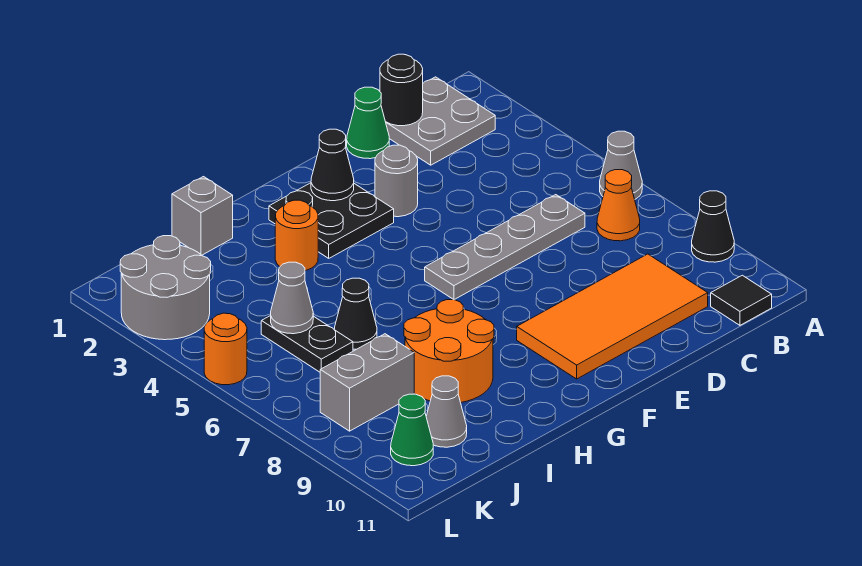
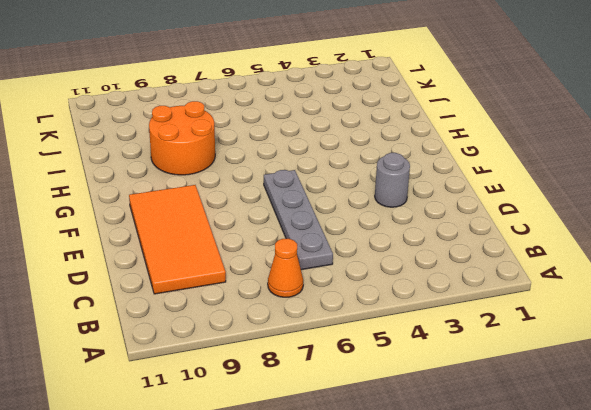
none -> grey 1x1 cone [600,131,642,199]
none -> black 1x1 cone [692,191,734,262]
none -> grey 2x2 plate [386,77,495,165]

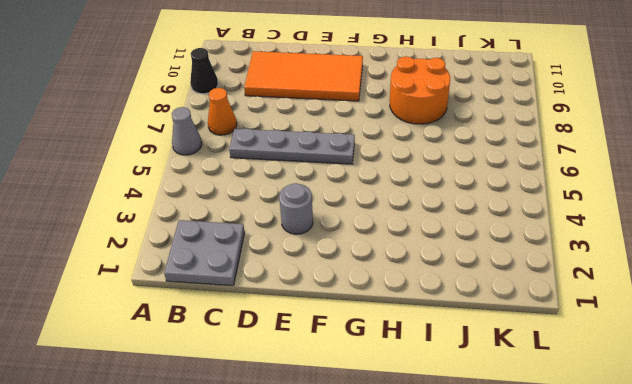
none -> black 1x1 tile [711,275,772,325]
none -> green 1x1 cone [347,87,389,159]
none -> black 2x2 plate [269,183,394,258]

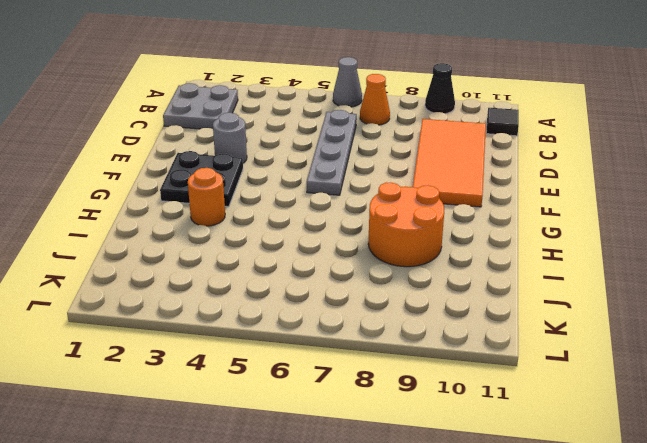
none -> green 1x1 cone [347,87,389,159]
none -> grey 1x1 brick [172,177,233,255]
none -> black 1x1 cone [334,278,377,349]

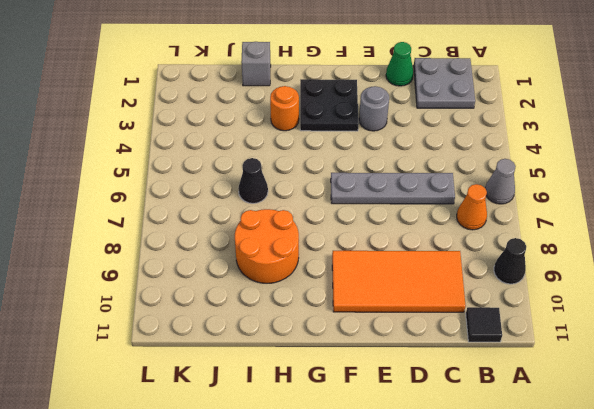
none -> black 1x2 plate [261,316,353,372]
none -> grey 1x2 brick [320,334,414,431]
none -> grey 1x1 cone [426,376,467,447]

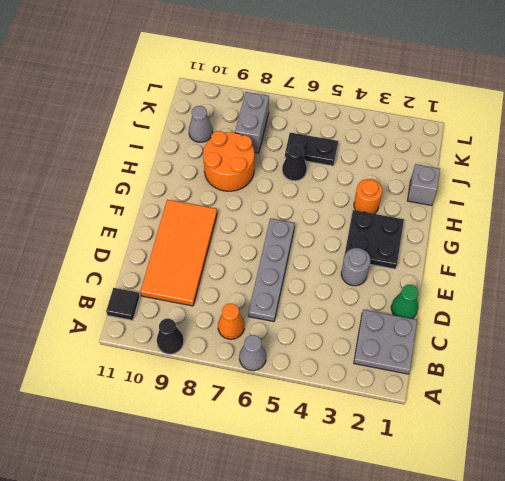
none -> grey 2x2 round brick [120,236,211,340]
none -> green 1x1 cone [391,394,433,466]
none -> orange 1x1 round brick [204,313,247,385]

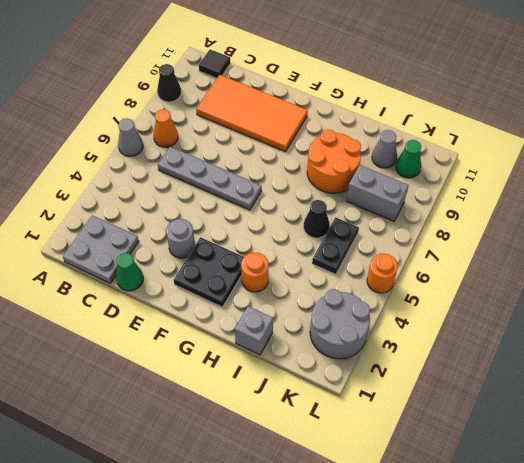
none -> black 1x1 round brick [380,54,423,126]
none -> black 1x1 cone [311,129,354,201]
none -> grey 1x1 cone [271,262,313,334]

